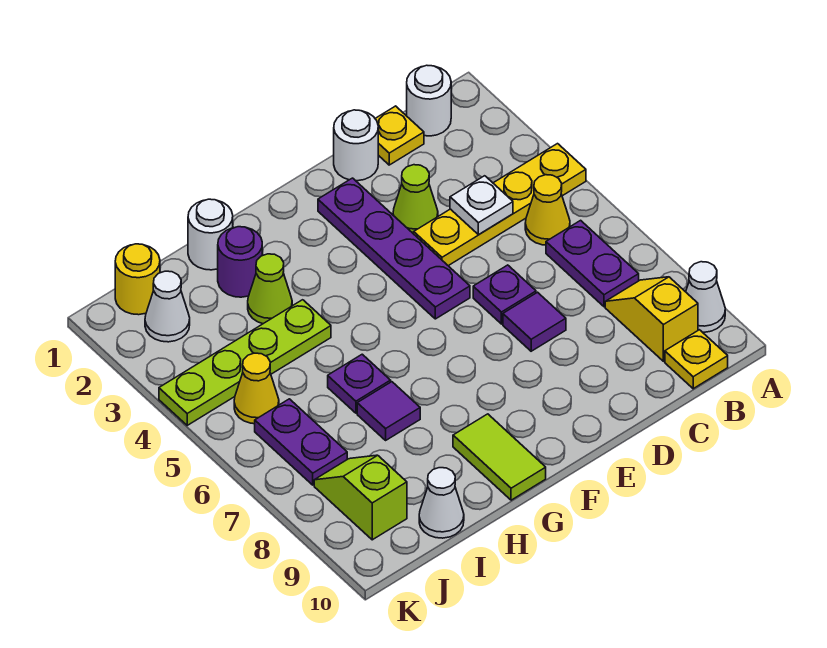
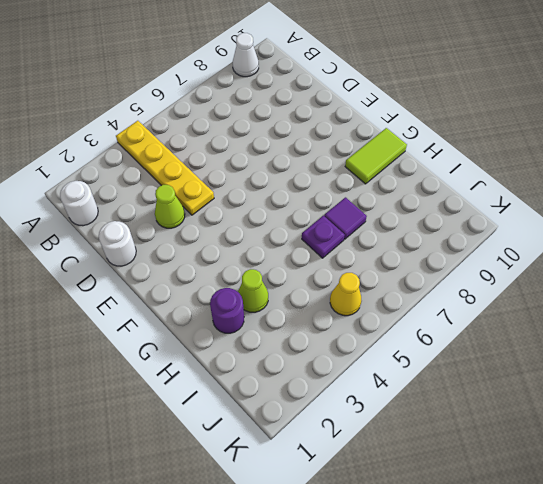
none -> yellow 1x1 cone [525,175,570,245]
none -> purple 1x2 plate [546,220,639,307]
none -> yellow 1x2 slope [605,277,698,361]

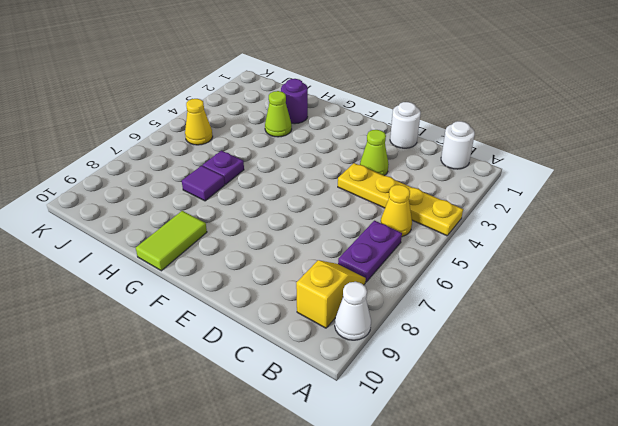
none -> yellow 1x1 plate [665,330,728,389]
none -> yellow 1x1 plate [375,106,424,165]
none -> purple 1x1 plate [473,265,536,324]

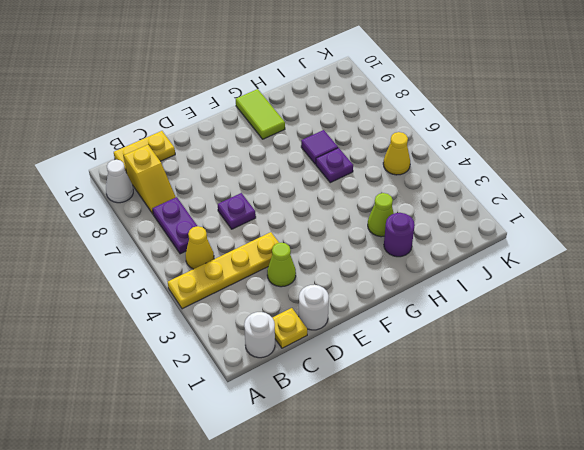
yellow 1x2 plate [114,131,175,171] -> yellow 1x1 plate [665,330,728,389]
none -> purple 1x1 tile [503,292,566,351]
none -> purple 1x4 plate [318,178,470,319]
none -> white 1x1 round brick [188,199,233,270]

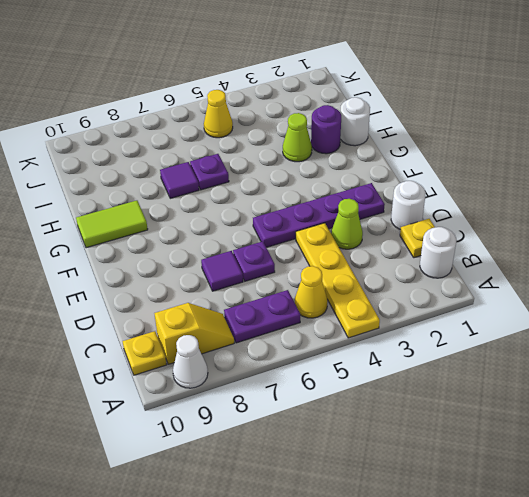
none -> lime 1x4 plate [159,300,331,425]
none -> white 1x1 cone [419,468,464,538]
none -> yellow 1x1 round brick [115,244,160,315]

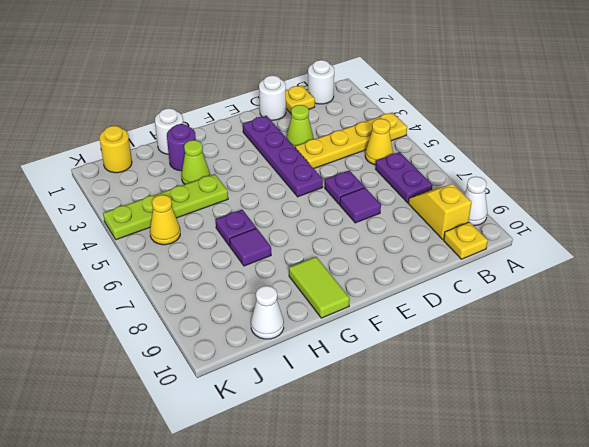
none -> white 1x1 cone [145,271,190,342]
none -> purple 1x2 plate [255,399,347,485]
none -> lime 1x2 slope [314,455,407,540]

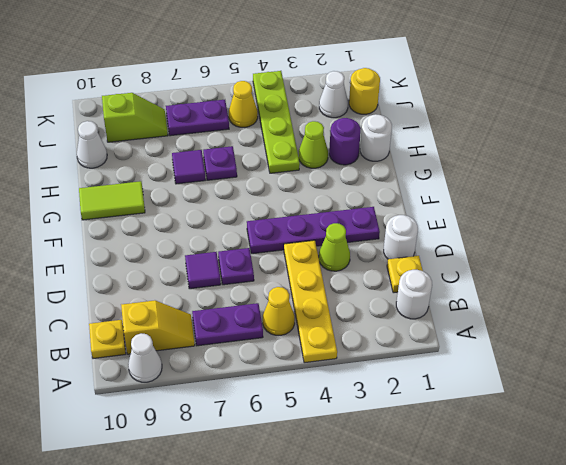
none -> white 1x1 plate [450,176,513,235]

